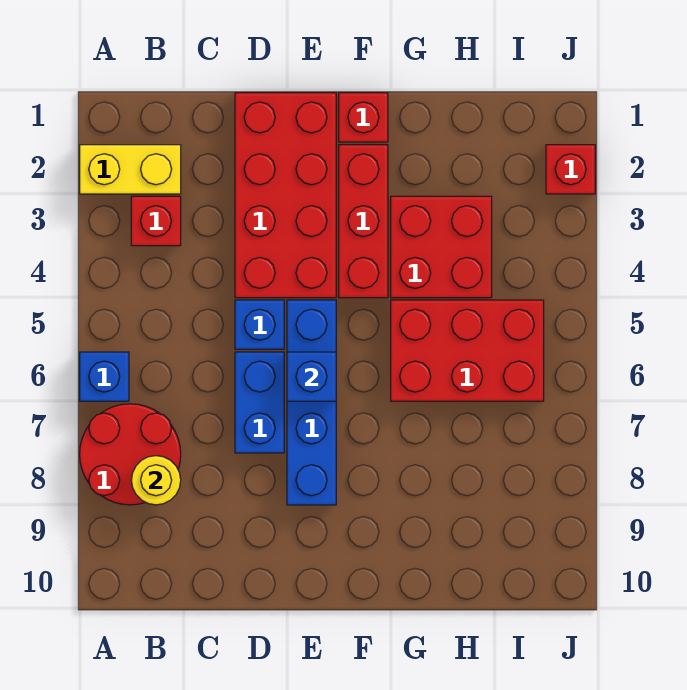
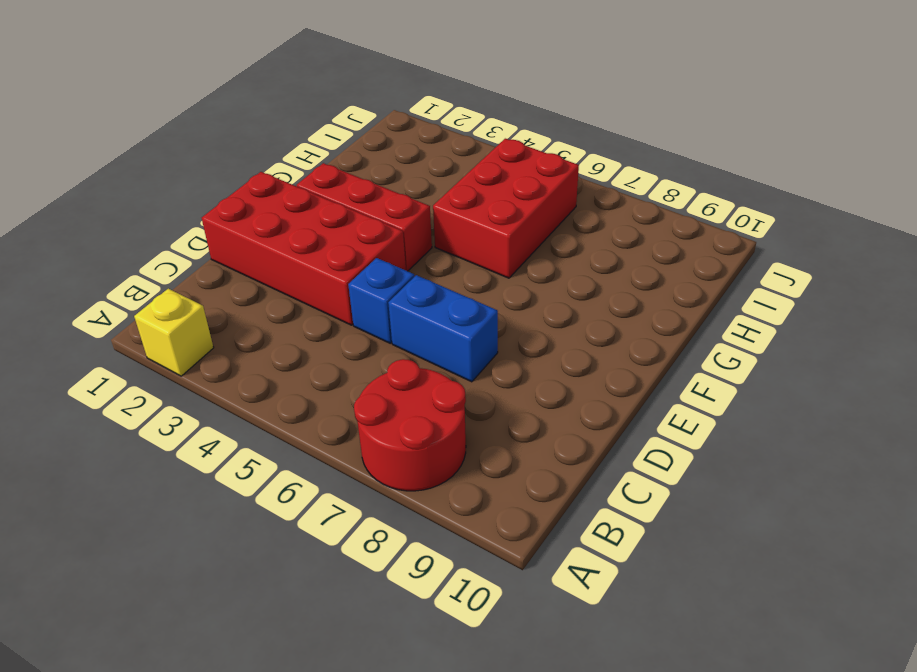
yellow 1x1 brick [134,289,214,376] -> yellow 1x2 brick [80,145,181,194]
none -> blue 1x1 brick [80,352,129,401]
none -> red 1x1 brick [131,196,181,246]
none -> blue 1x4 brick [287,300,336,505]

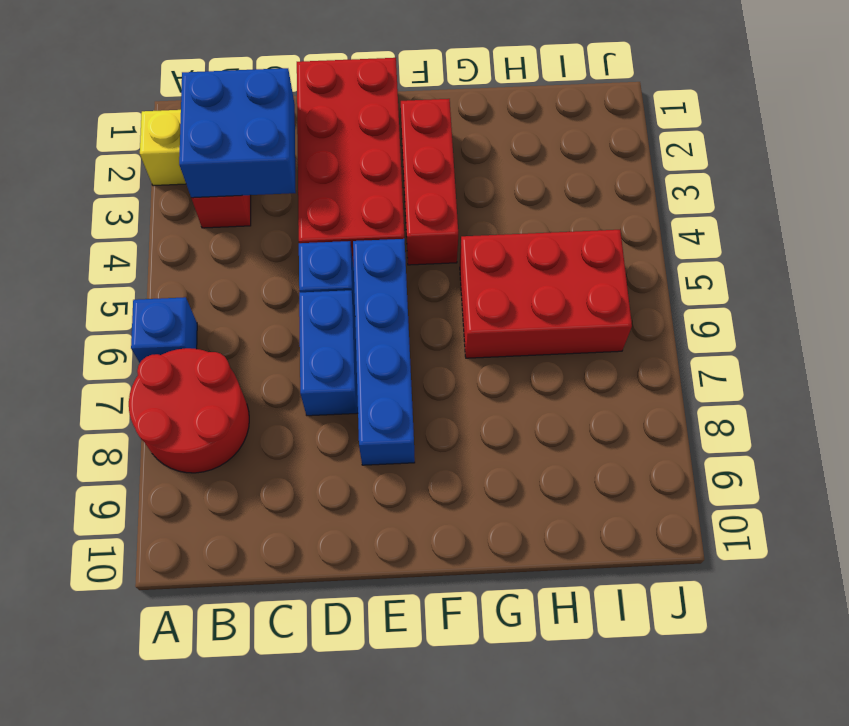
blue 2x2 brick [179,68,296,198] -> none
none -> red 1x1 brick [339,93,388,142]
none -> red 2x2 brick [391,196,492,298]
none -> red 1x1 brick [546,145,595,194]

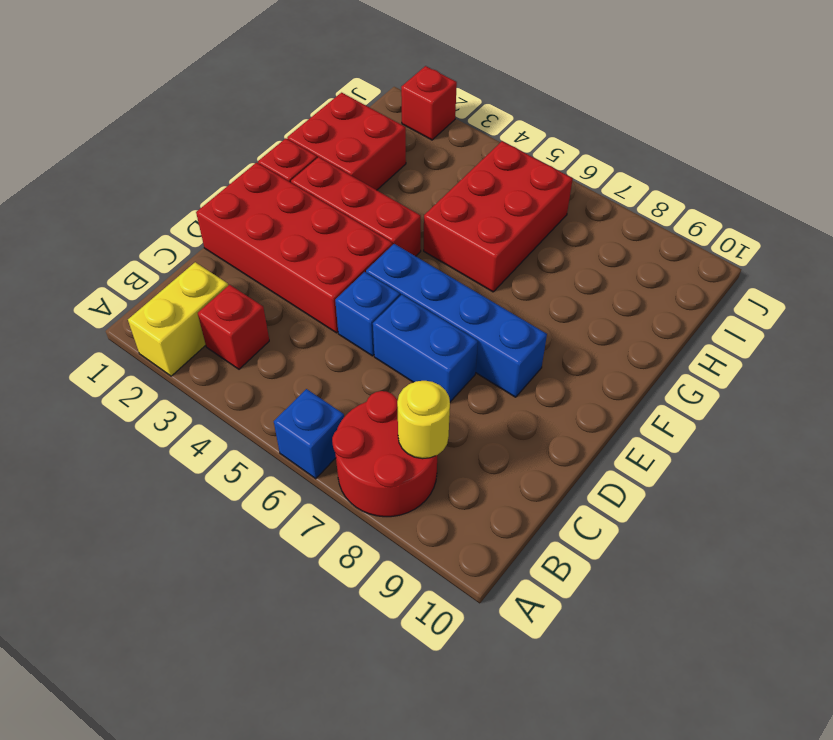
red 2x2 brick [287,93,406,190] -> red 2x2 brick moved to [391,196,492,298]
none -> blue 1x1 brick [287,352,336,401]

